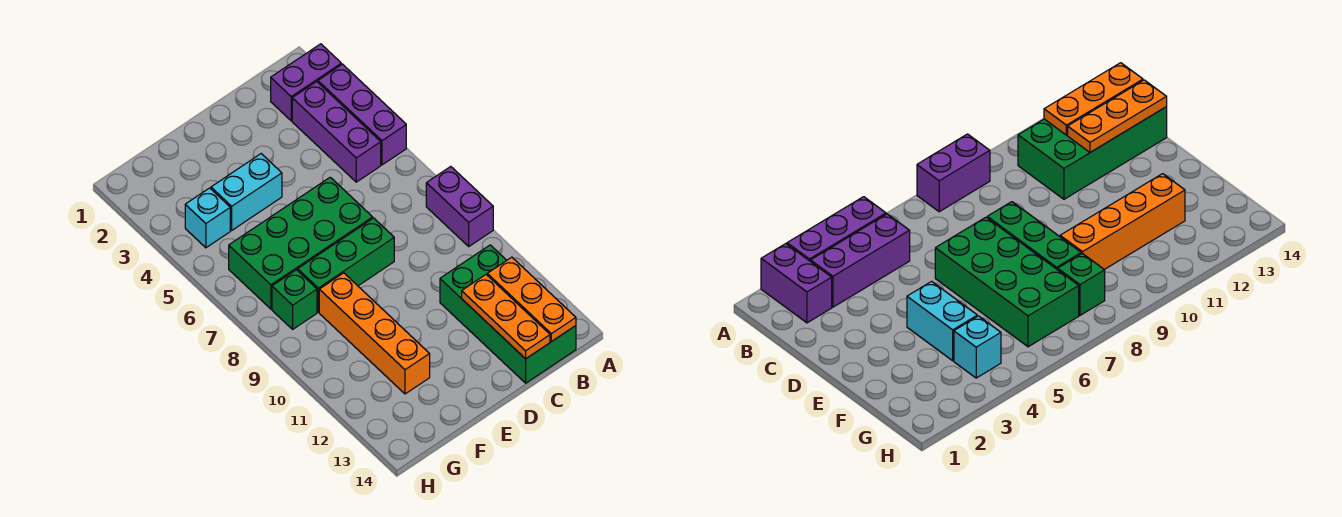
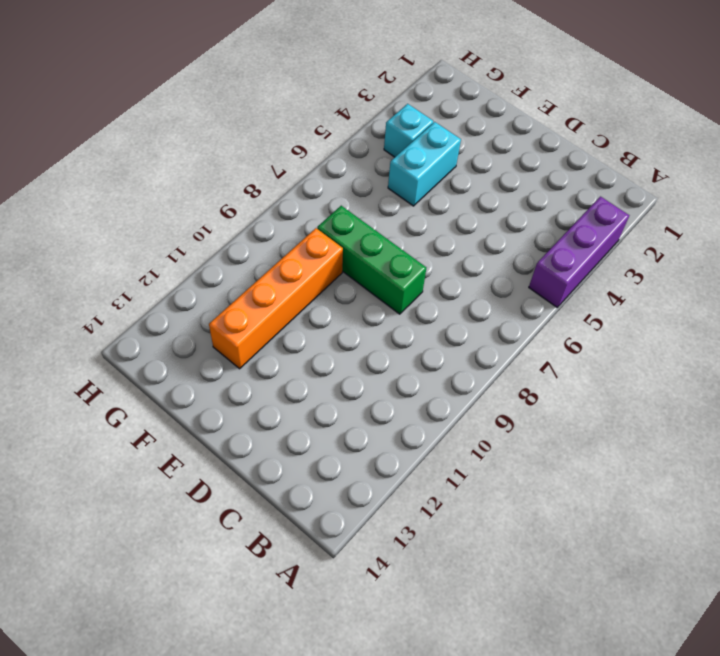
cyan 1x2 brick [388,122,461,206] -> cyan 1x2 brick turned to [211,154,282,230]
none -> purple 1x2 brick [271,44,341,121]
none -> purple 1x2 brick [426,167,493,246]
none -> purple 1x3 brick [292,82,381,182]

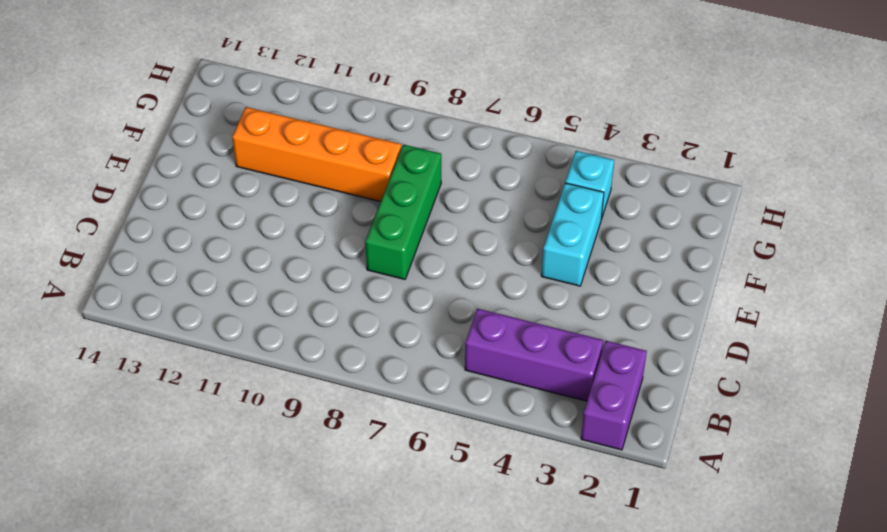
none -> purple 1x3 brick [318,64,406,165]
none -> purple 1x2 brick [426,167,493,246]
none -> green 2x4 brick [440,245,576,383]

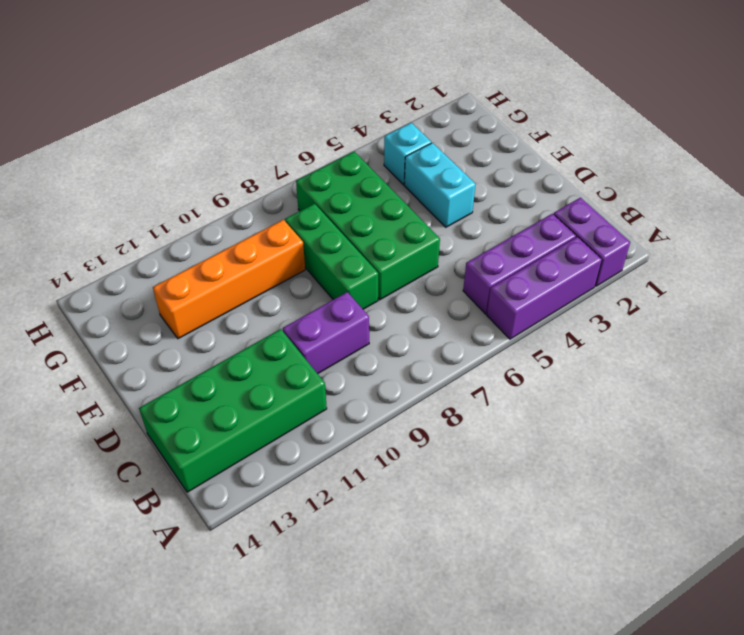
purple 1x2 brick [283,292,369,374] -> purple 1x2 brick moved to [426,167,493,246]
none -> green 1x1 brick [272,270,317,329]
none -> orange 1x3 plate [487,257,576,342]
none -> orange 1x3 plate [462,275,550,359]

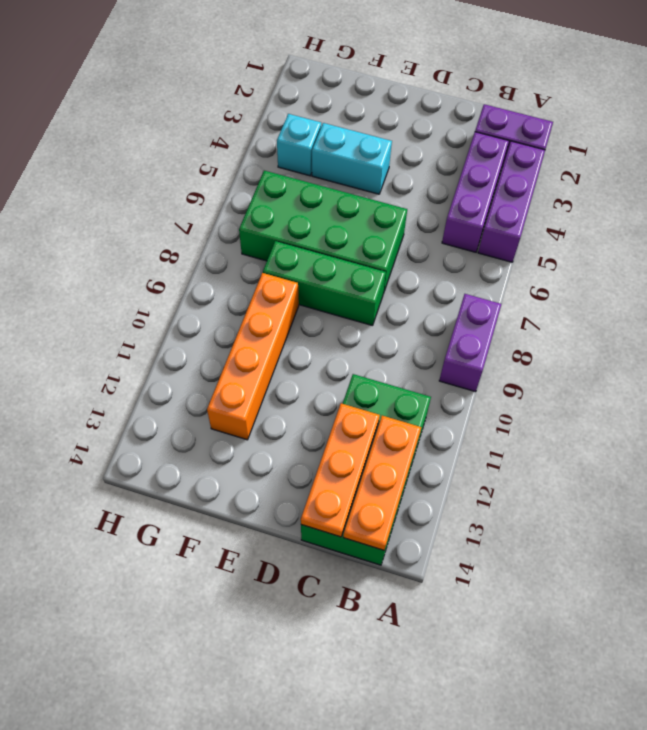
none -> green 1x1 brick [272,270,317,329]

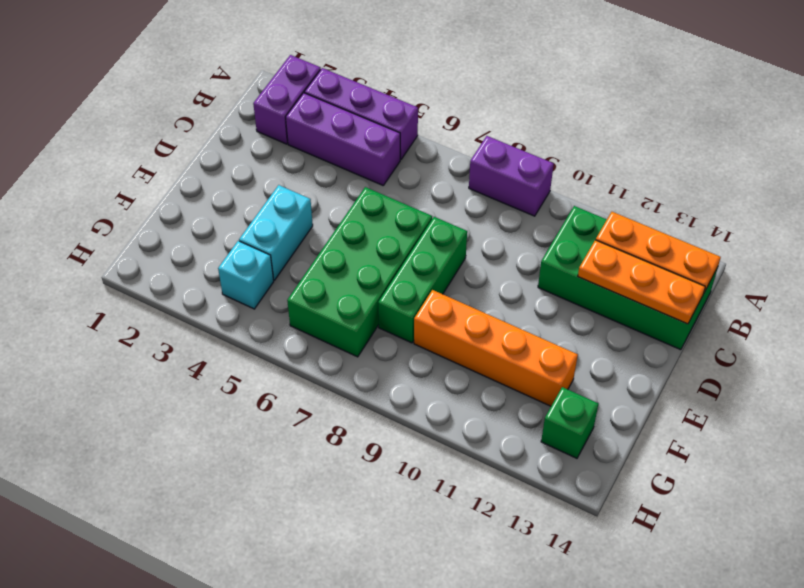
green 1x1 brick [541,387,598,458] -> green 1x1 brick moved to [272,270,317,329]

